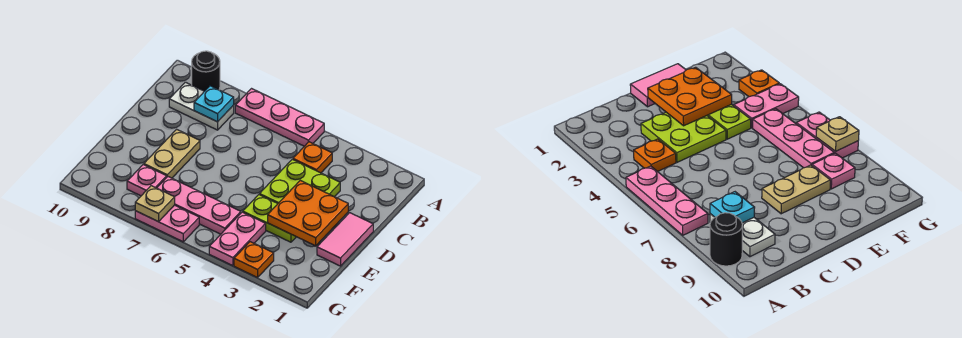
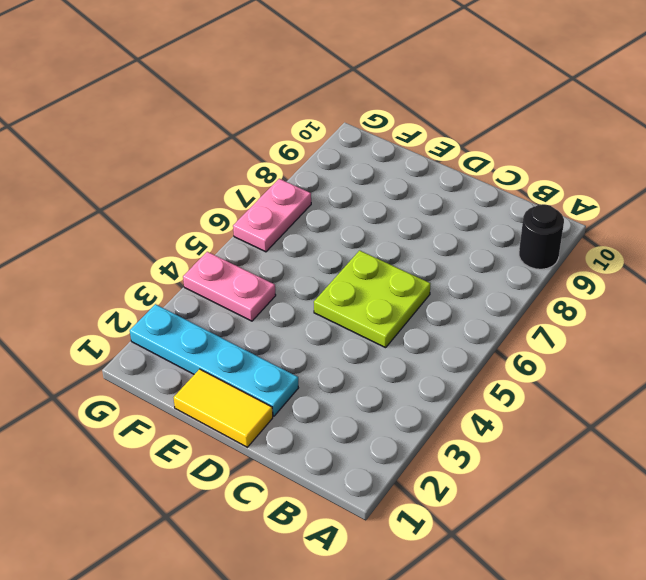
lime 2x2 plate [314,250,430,348] -> lime 2x2 plate moved to [260,159,340,203]
yellow 1x2 tile [174,369,273,447] -> pink 1x2 tile [317,213,373,266]
cyan 1x4 plate [130,304,298,416] -> none
none -> pink 1x3 plate [235,89,324,146]
none -> orange 1x1 plate [293,142,332,173]
none -> white 1x2 plate [169,82,234,130]

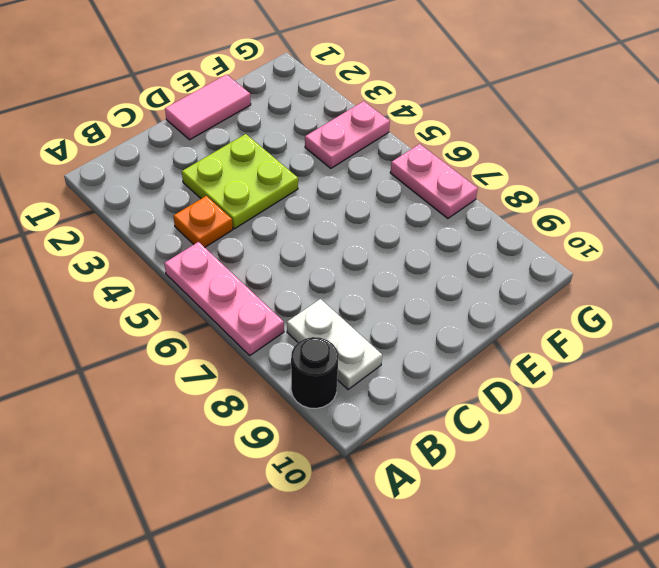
none -> tan 1x2 plate [144,129,200,178]
none -> lime 1x2 plate [243,195,296,242]
none -> pink 1x3 plate [157,177,241,234]

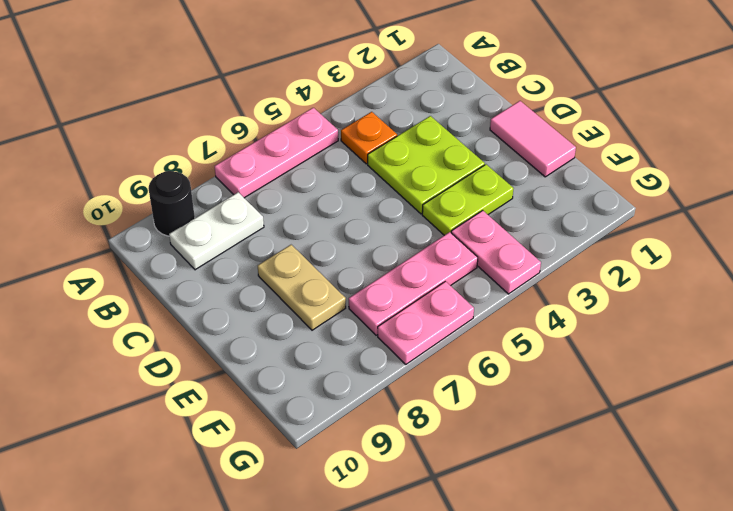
none -> pink 1x1 plate [127,165,167,196]
none -> orange 1x1 plate [234,242,274,277]
none -> cyan 1x1 plate [194,86,234,122]

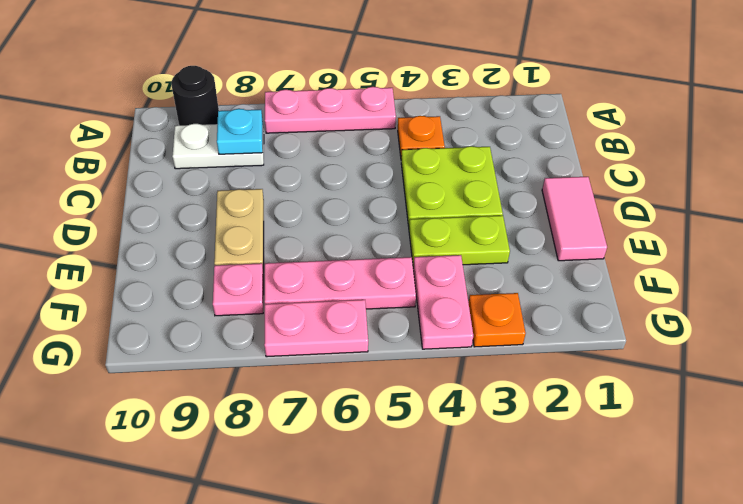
none -> orange 2x2 plate [268,180,348,246]
none -> tan 1x1 plate [135,186,175,222]

